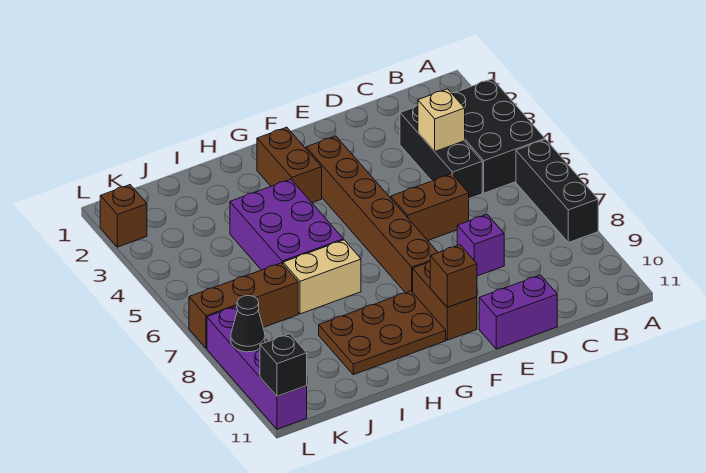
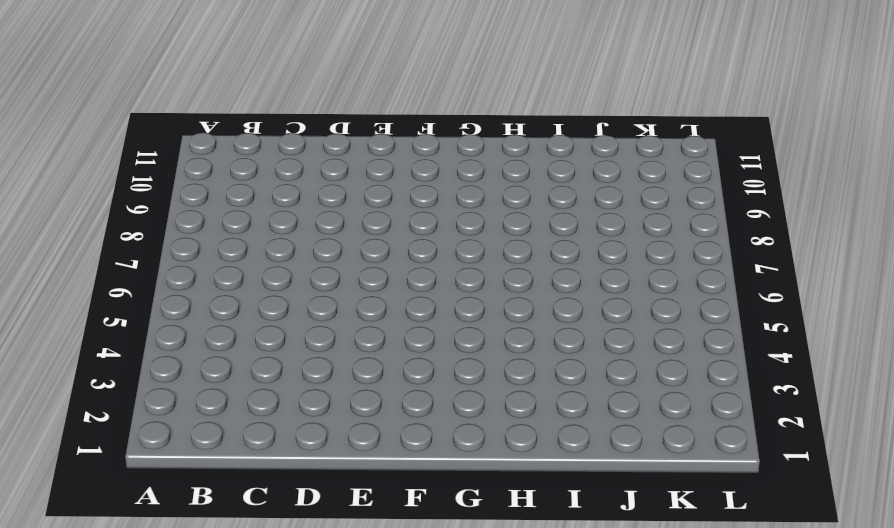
none -> black 2x3 brick [452,79,545,193]
none -> black 1x3 brick [516,140,598,243]
none -> black 1x3 brick [400,105,482,199]

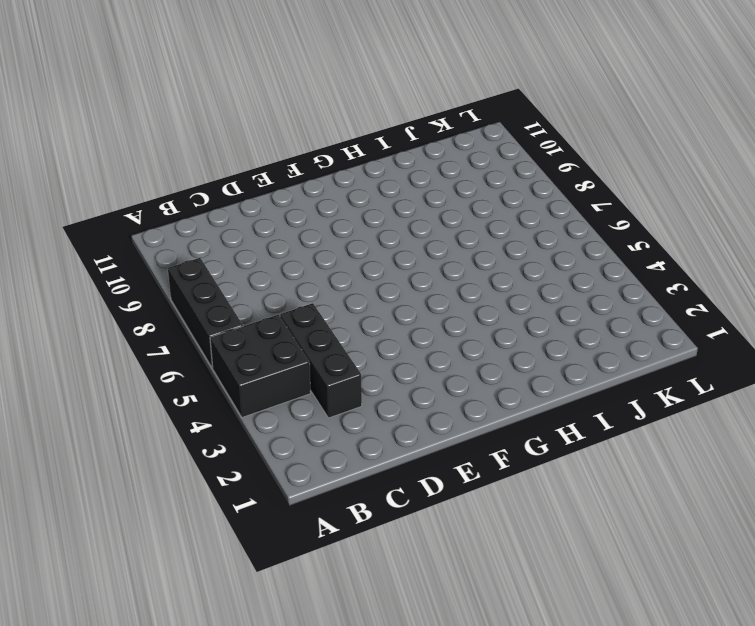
black 2x2 brick [210,315,311,417] -> black 2x3 brick [452,79,545,193]
none -> brown 1x2 brick [391,174,469,240]
none -> purple 1x1 brick [457,214,504,276]
none -> purple 1x2 brick [479,275,557,349]

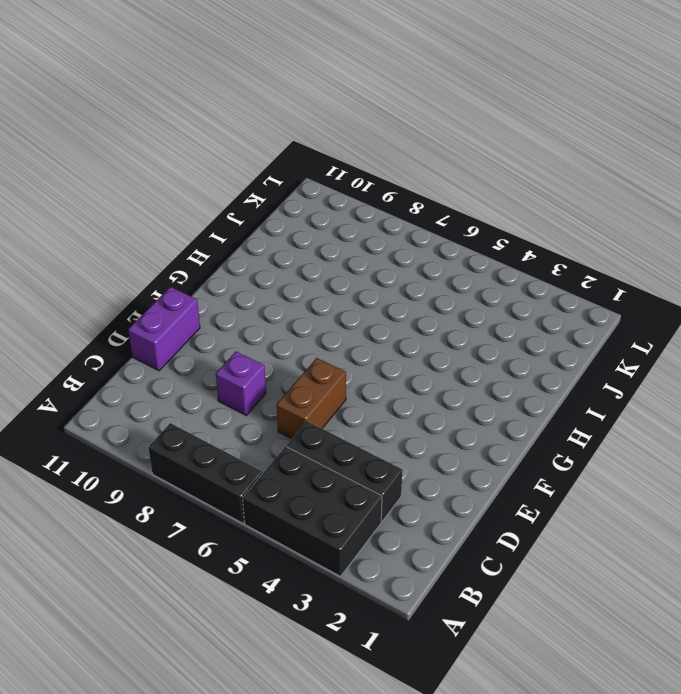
none -> brown 1x6 brick [306,136,438,293]
none -> brown 1x2 brick [413,261,477,340]
none -> brown 1x2 brick [257,127,322,203]

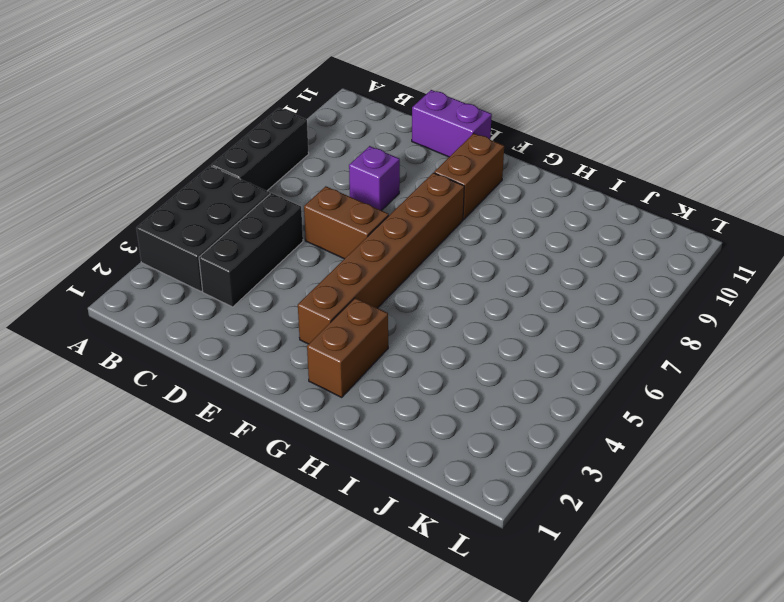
none -> brown 2x3 plate [319,291,446,375]
none -> purple 2x3 brick [230,179,343,270]
none -> tan 1x2 brick [283,240,361,314]

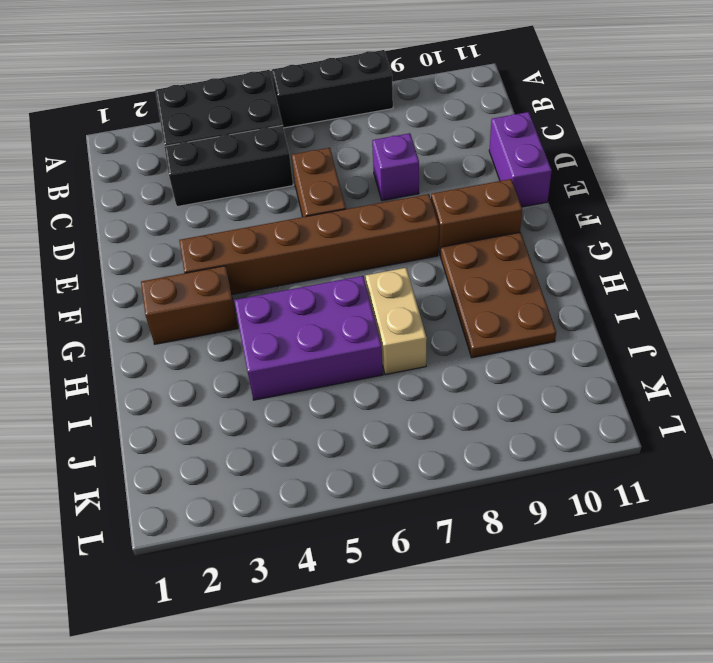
none -> brown 1x3 brick [189,263,298,348]
none -> brown 1x1 brick [100,185,147,247]
none -> purple 1x4 brick [207,306,307,429]

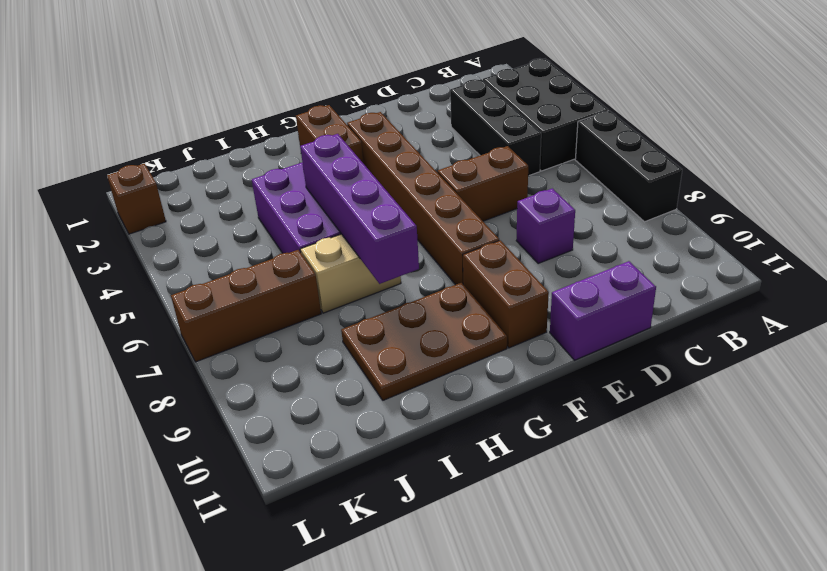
purple 1x4 brick [300,134,419,284] -> purple 1x4 brick moved to [207,306,307,429]
none -> tan 1x1 brick [418,89,465,151]
none -> brown 1x1 brick [430,245,477,307]
none -> black 1x1 cone [231,295,265,352]

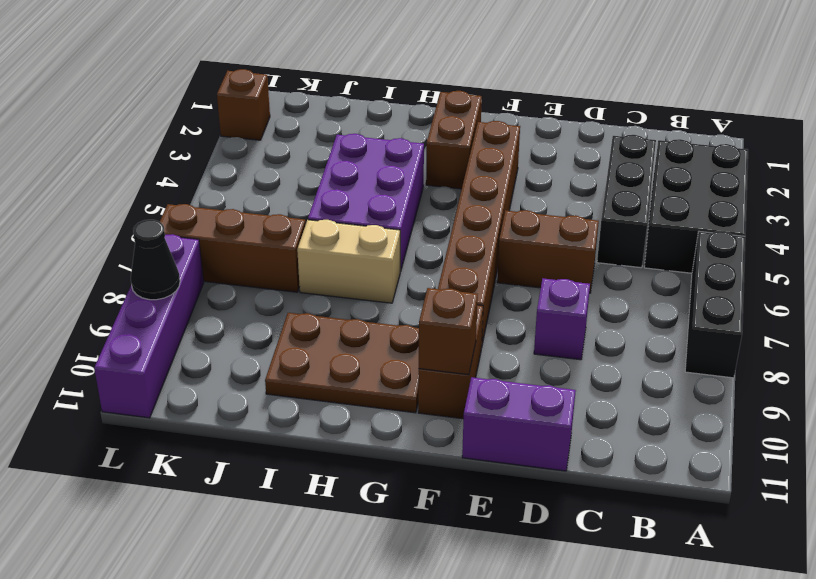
none -> tan 1x1 brick [418,89,465,151]
none -> black 1x1 brick [260,334,307,396]

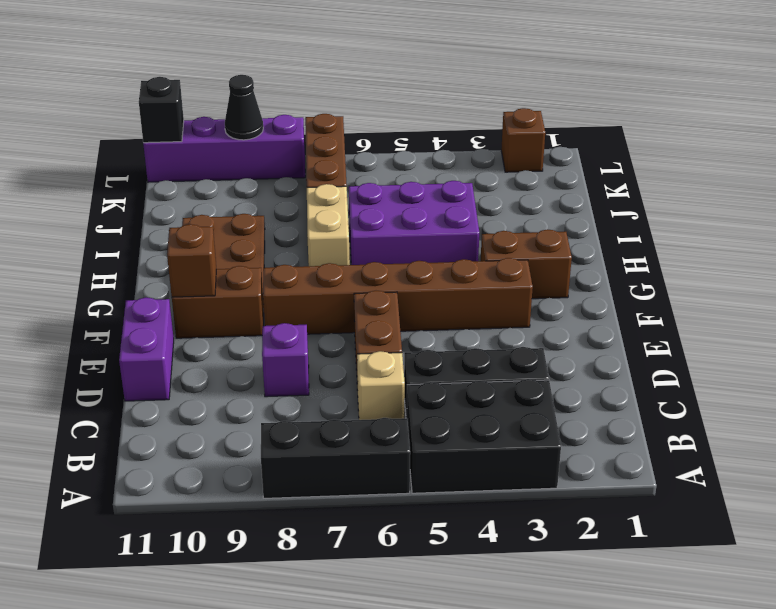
tan 1x1 brick [357,351,405,420] -> tan 1x1 brick moved to [418,89,465,151]

